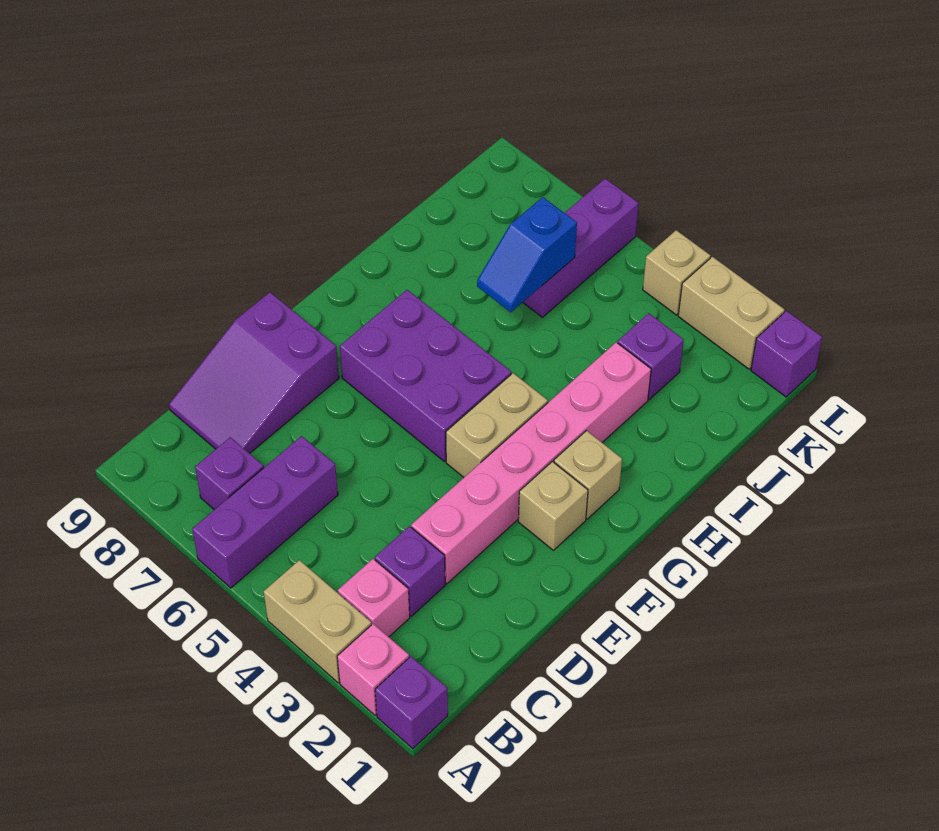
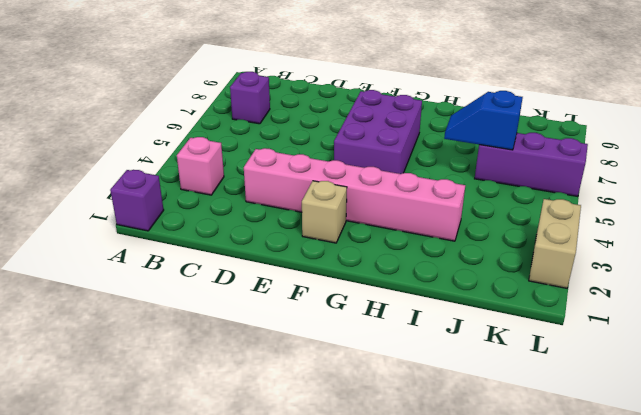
none -> pink 1x1 brick [337,624,409,715]
none -> tan 1x2 brick [264,560,371,683]
none -> purple 1x3 brick [192,436,338,588]

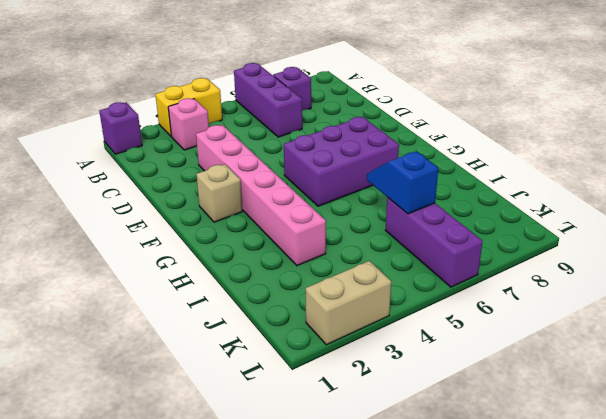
yellow 1x2 brick [155,78,222,136] -> tan 1x2 brick [264,560,371,683]
none -> pink 1x1 brick [337,624,409,715]
none -> purple 1x1 brick [375,526,445,616]
none -> purple 2x3 slope [169,292,339,453]

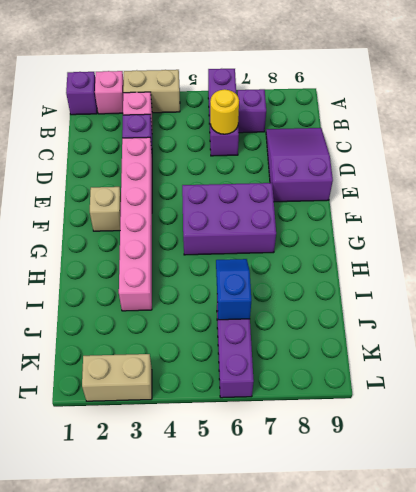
yellow 1x1 round brick [210,89,239,134] -> none
none -> tan 1x2 brick [446,373,548,477]
none -> tan 1x1 brick [554,431,622,519]
none -> purple 1x1 brick [618,313,684,399]

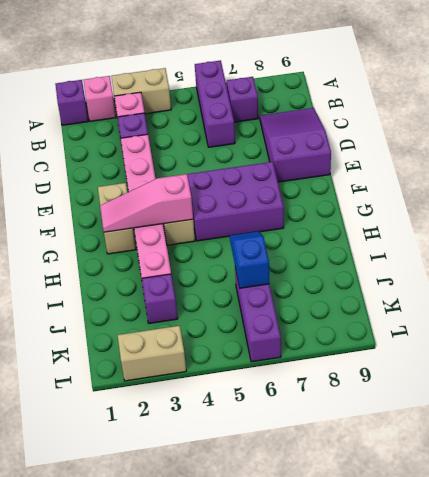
pink 1x3 slope [100,174,193,232] -> none
none -> purple 1x1 brick [751,311,822,397]
none -> tan 1x1 brick [643,230,711,315]

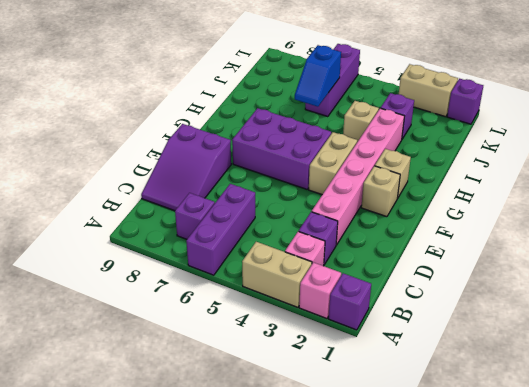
tan 1x1 brick [343,101,379,142] -> tan 1x1 brick moved to [643,230,711,315]

